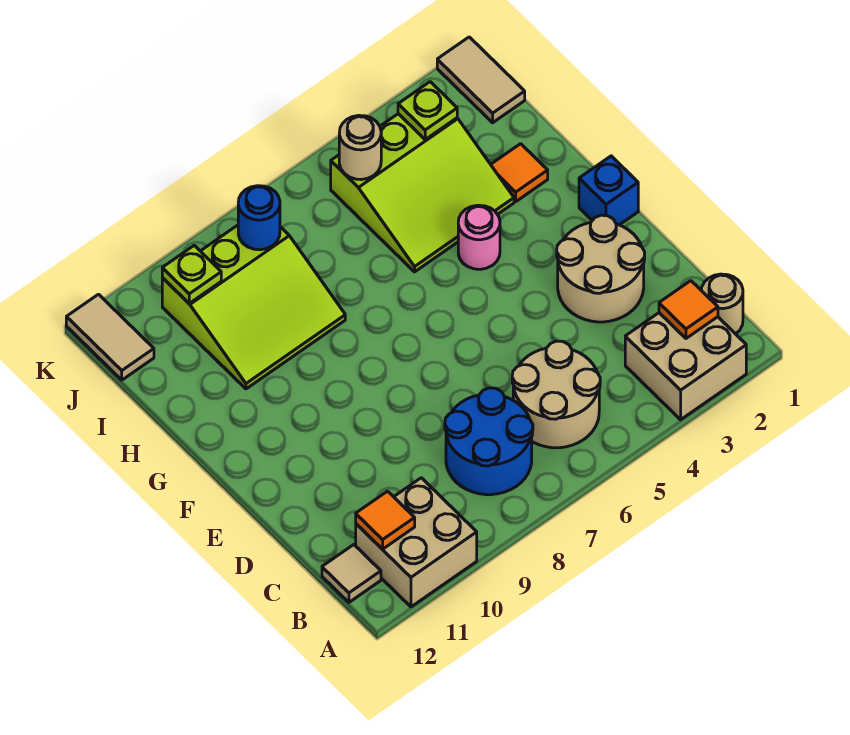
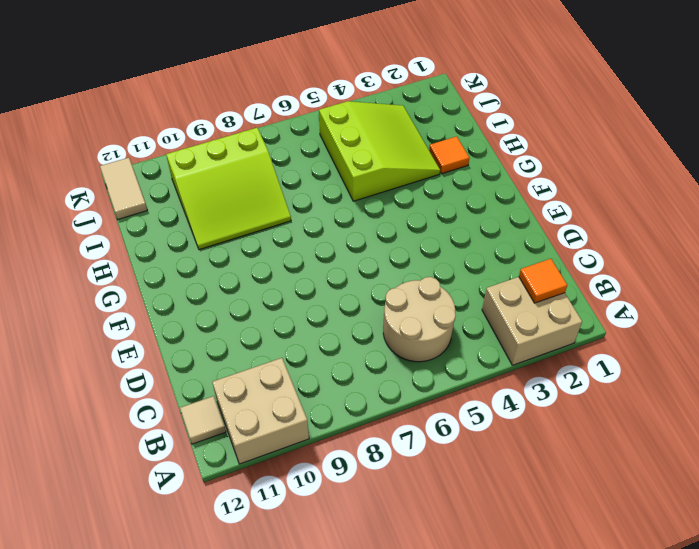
lime 3x3 slope [319,101,440,201] -> lime 3x3 slope turned to [331,114,514,272]
none -> tan 1x1 round brick [701,274,743,334]
none -> blue 2x2 round brick [445,388,533,495]
none -> tan 2x2 round brick [557,215,645,322]

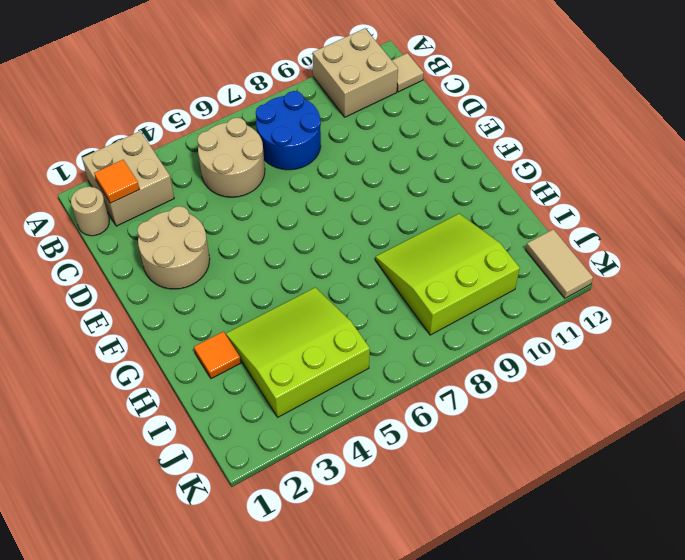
none -> blue 1x1 brick [579,156,638,225]
none -> pink 1x1 round brick [458,205,500,269]
none -> tan 1x2 tile [437,37,525,123]

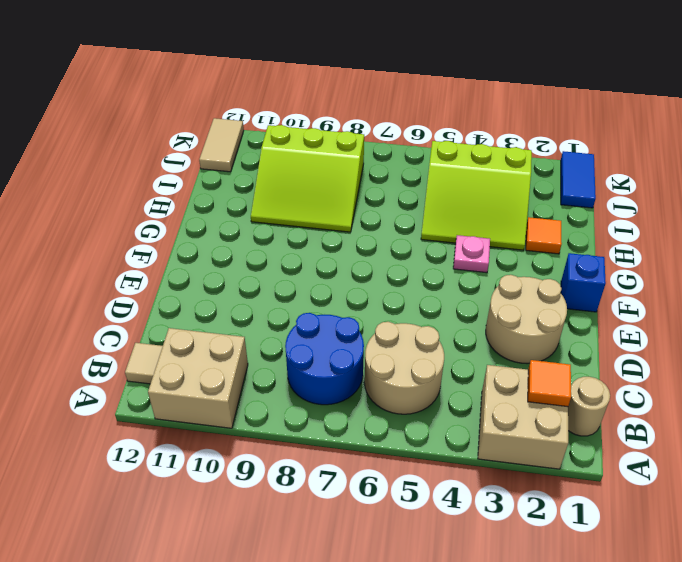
pink 1x1 plate [453,235,490,273] -> pink 1x1 round brick [458,205,500,269]
blue 1x2 tile [561,151,596,208] -> tan 1x2 tile [437,37,525,123]
none -> orange 1x1 tile [356,491,415,549]
none -> lime 1x1 plate [398,82,457,140]
none -> tan 1x1 round brick [339,115,381,180]

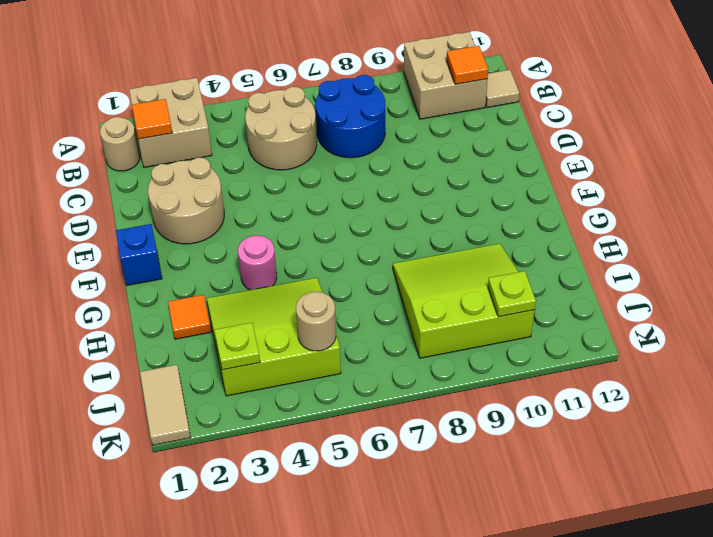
none -> tan 1x2 tile [66,294,154,380]
none -> blue 1x1 round brick [238,186,280,250]

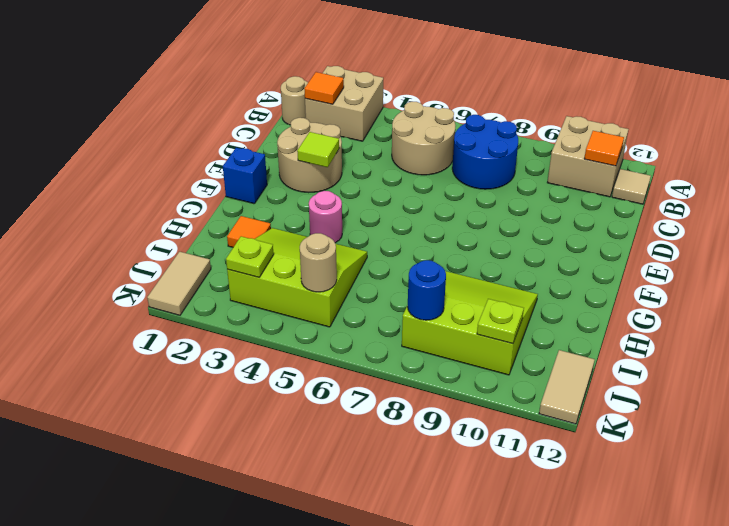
lime 1x1 tile [297,132,339,167] -> none

